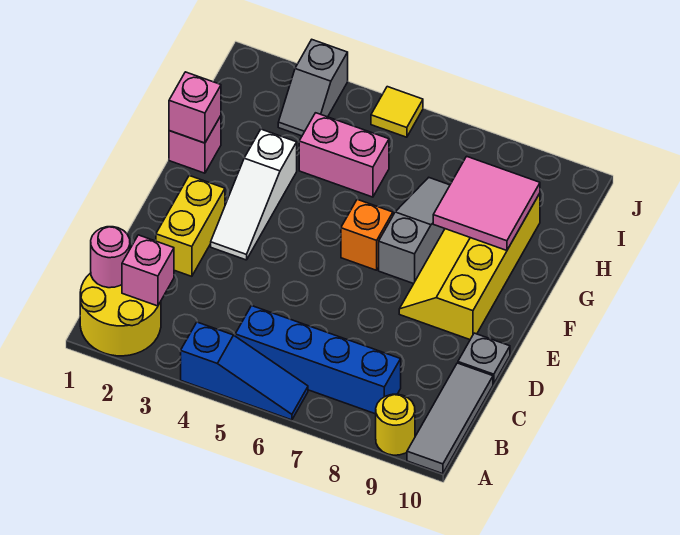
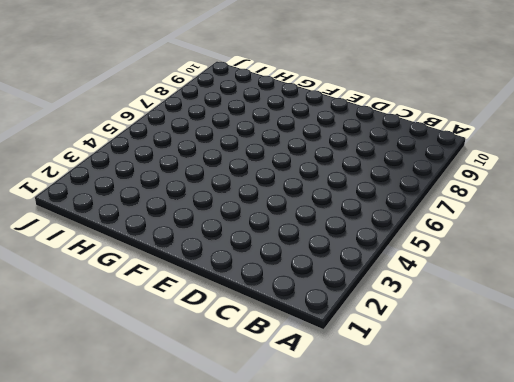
none -> yellow 2x2 round brick [80,273,161,356]
none -> blue 1x3 slope [181,322,308,420]
none -> yellow 1x1 round brick [376,394,415,455]

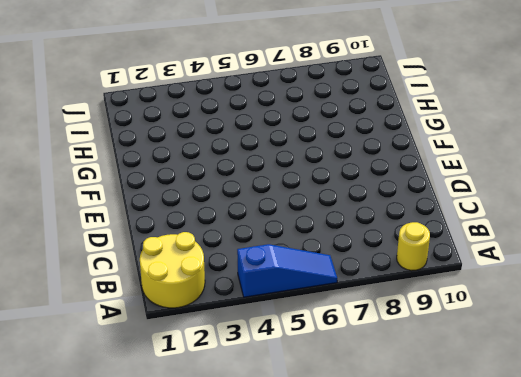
none -> grey 1x3 tile [407,363,493,474]
none -> blue 1x4 brick [235,306,401,414]
none -> yellow 1x2 brick [156,176,225,276]

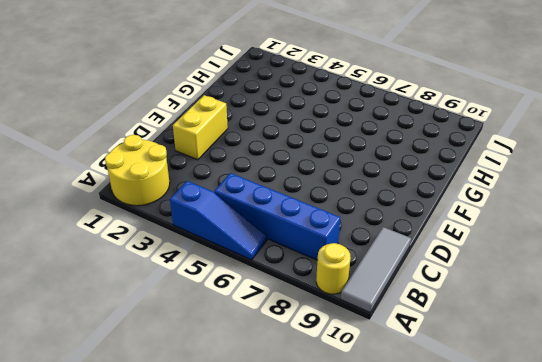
none -> grey 1x1 plate [458,333,510,384]
none -> white 1x3 slope [211,129,297,260]
none -> yellow 2x4 slope [399,193,540,340]

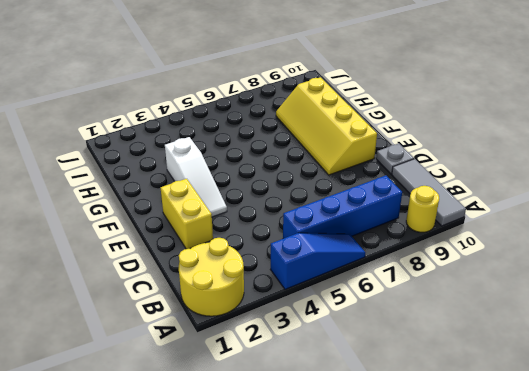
none -> orange 1x1 brick [341,199,393,270]
none -> grey 1x3 slope [379,178,450,284]
none -> pink 1x1 brick [169,116,221,173]

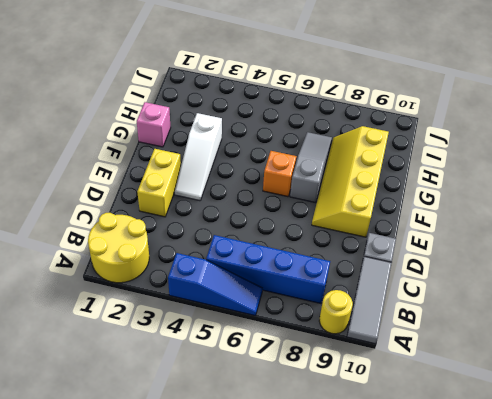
none -> pink 1x2 brick [299,113,389,197]
none -> grey 1x2 slope [278,40,348,136]
none -> yellow 1x1 tile [371,87,423,137]

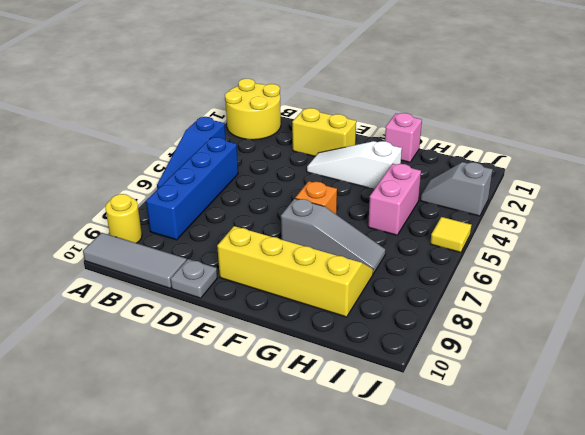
none -> pink 1x1 round brick [91,227,130,288]
none -> pink 1x1 brick [122,235,174,306]
none -> pink 1x1 brick [169,72,221,143]

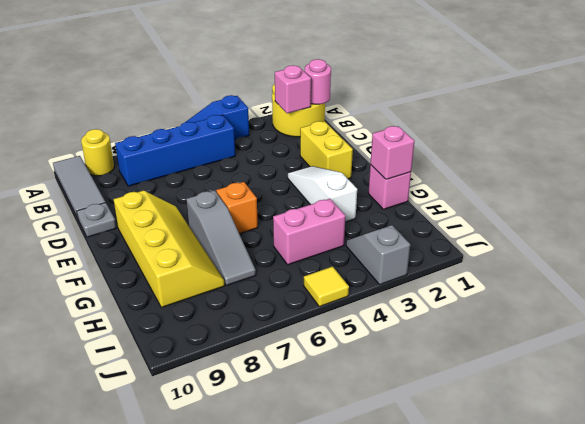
none -> pink 2x2 tile [433,156,540,250]

